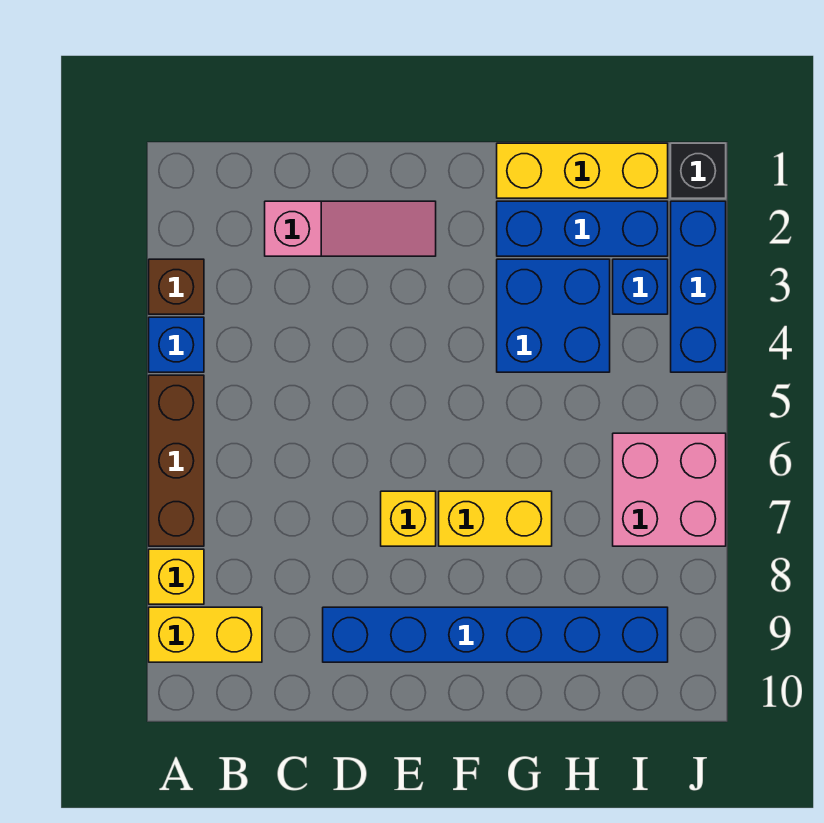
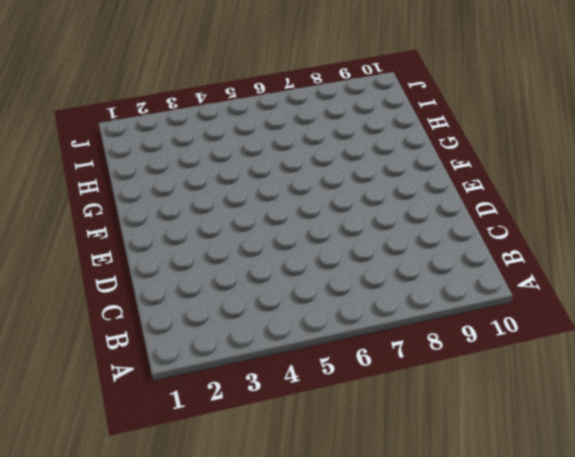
none -> brown 1x1 brick [149,259,204,314]
none -> blue 1x1 brick [149,317,204,372]
none -> brown 1x3 brick [149,375,204,546]

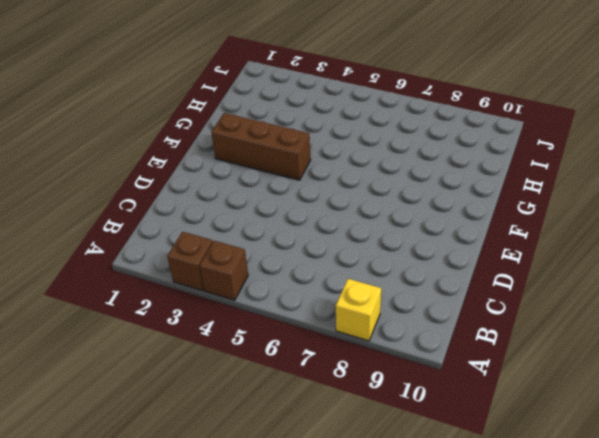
brown 1x1 brick [199,241,248,300] -> blue 1x1 brick [149,317,204,372]
brown 1x3 brick [211,113,311,180] -> brown 1x3 brick moved to [149,375,204,546]
none -> yellow 1x2 brick [149,607,262,662]
none -> pink 1x3 slope [265,201,436,256]
none -> blue 1x6 brick [323,607,668,662]

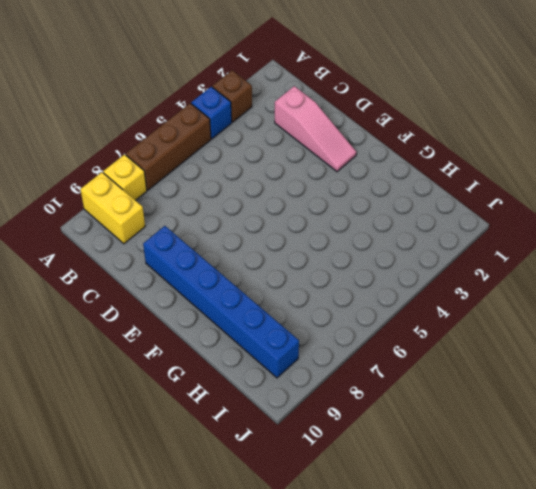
none -> yellow 1x1 brick [381,491,436,546]
none -> yellow 1x2 brick [439,491,552,546]
none -> yellow 1x3 brick [497,143,668,198]

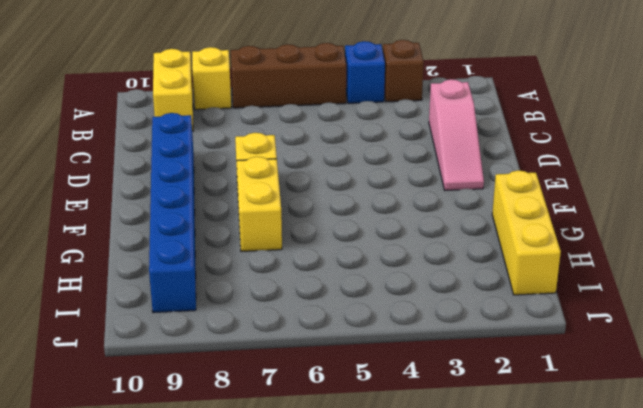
none -> blue 1x3 brick [497,201,668,256]
none -> blue 2x2 brick [497,259,610,372]
none -> blue 1x1 brick [613,259,668,314]

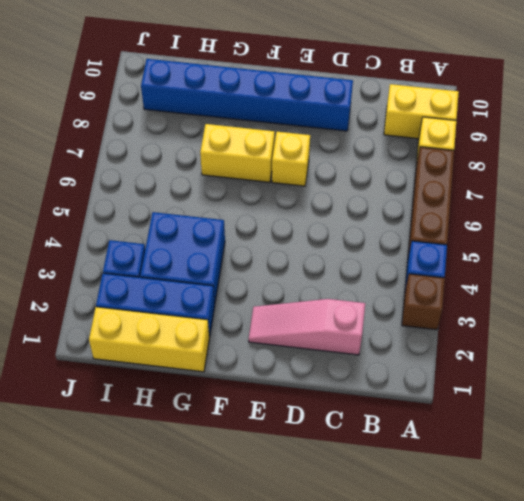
none -> pink 2x2 brick [613,433,726,546]
none -> black 1x1 brick [671,143,726,198]
none -> blue 1x3 brick [671,201,726,372]

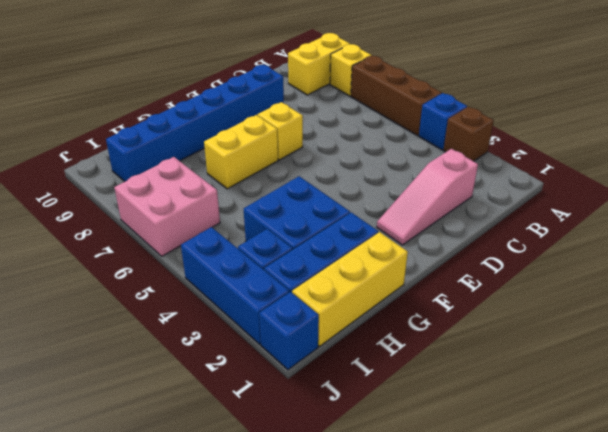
blue 1x1 brick [259,292,319,370] -> black 1x1 brick [671,143,726,198]

